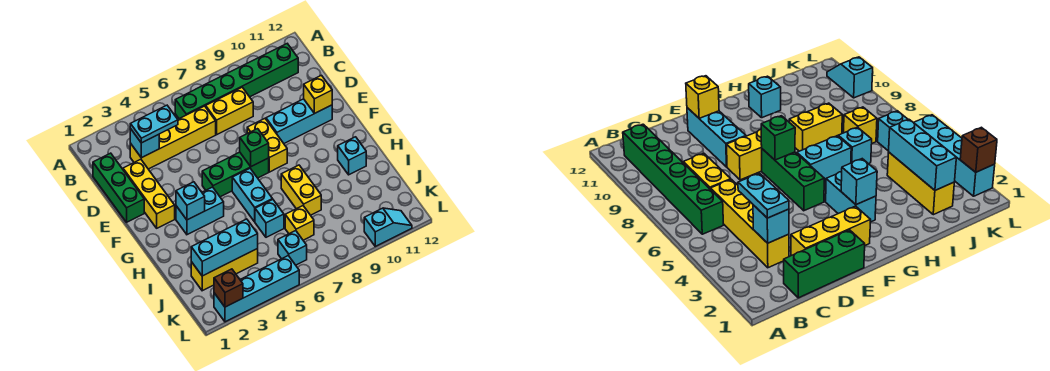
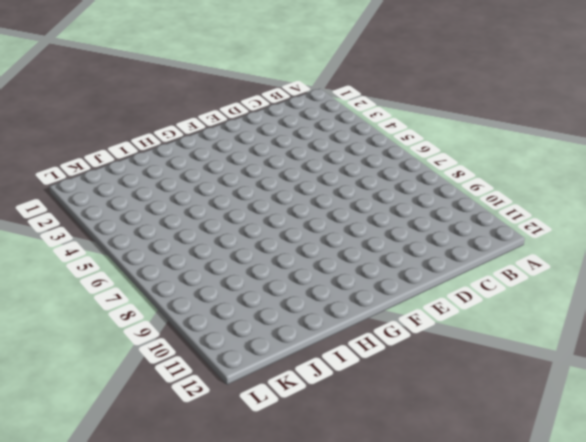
none -> green 1x6 brick [175,44,298,119]
none -> green 1x3 brick [93,153,144,222]
none -> yellow 1x4 brick [130,106,216,169]

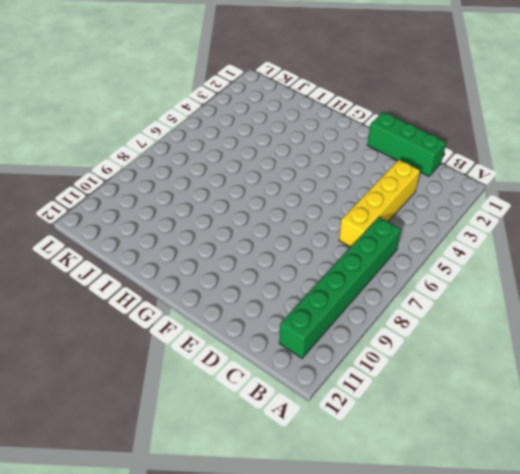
none -> yellow 1x2 brick [206,87,253,135]
none -> yellow 1x3 brick [123,159,175,228]
none -> yellow 1x2 brick [247,119,287,172]

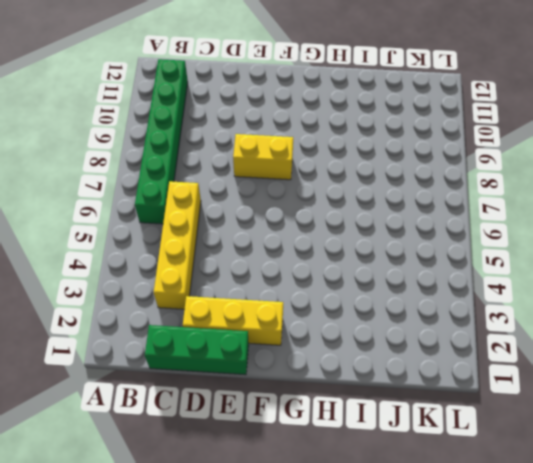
none -> yellow 1x2 brick [206,87,253,135]
none -> cyan 1x3 brick [266,99,332,143]
none -> green 1x3 brick [202,152,269,197]

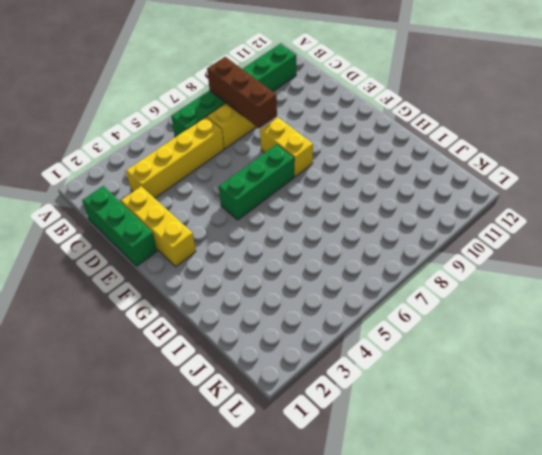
brown 1x3 brick [207,57,277,129] -> none
none -> cyan 1x3 brick [266,99,332,143]
none -> cyan 1x2 brick [176,187,224,235]
none -> cyan 1x2 brick [232,169,273,222]

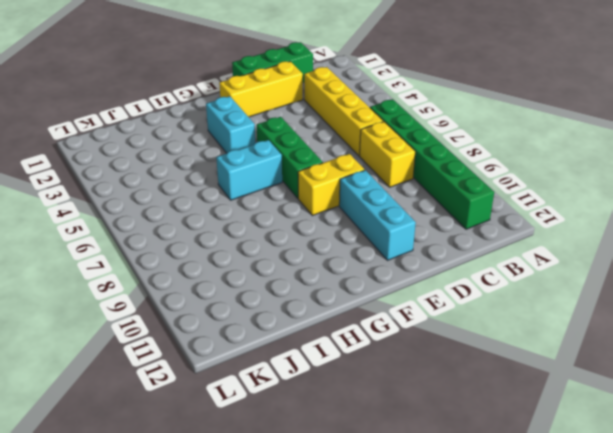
none -> yellow 1x2 brick [281,165,321,215]
none -> cyan 1x1 brick [338,137,366,175]
none -> cyan 1x1 brick [255,200,284,237]

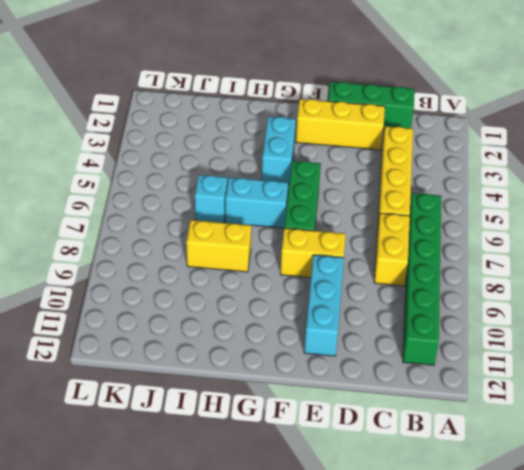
none -> cyan 1x1 brick [338,137,366,175]
none -> yellow 1x3 brick [191,249,258,291]
none -> yellow 1x1 brick [285,206,314,240]

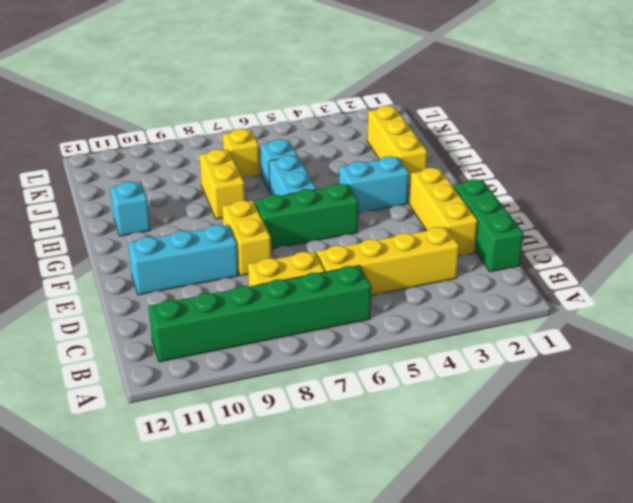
yellow 1x3 brick [367,106,427,185] -> yellow 1x3 brick turned to [191,249,258,291]
none -> cyan 1x1 brick [278,231,307,265]
none -> cyan 1x4 brick [214,256,299,322]
none -> cyan 1x2 slope [364,208,412,246]

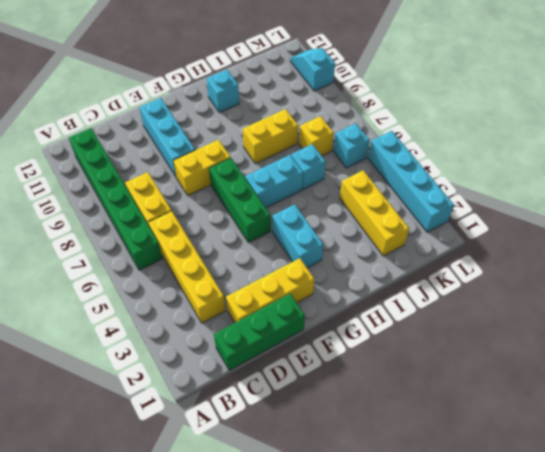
none -> cyan 1x1 brick [130,129,159,158]
none -> yellow 1x1 brick [304,75,332,114]
none -> green 1x1 brick [240,129,269,166]

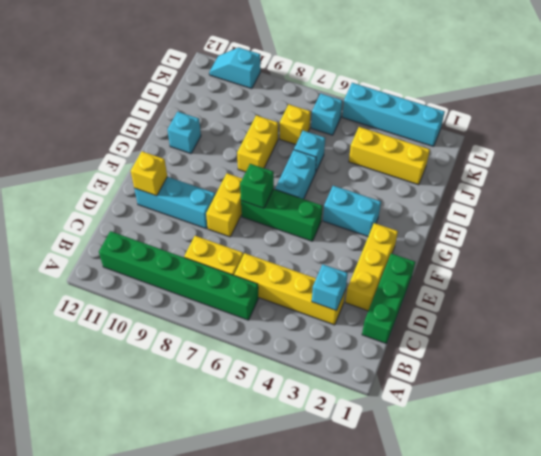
none -> cyan 1x1 brick [176,182,205,220]
none -> cyan 1x3 brick [191,219,258,276]
none -> brown 1x1 brick [214,269,243,307]

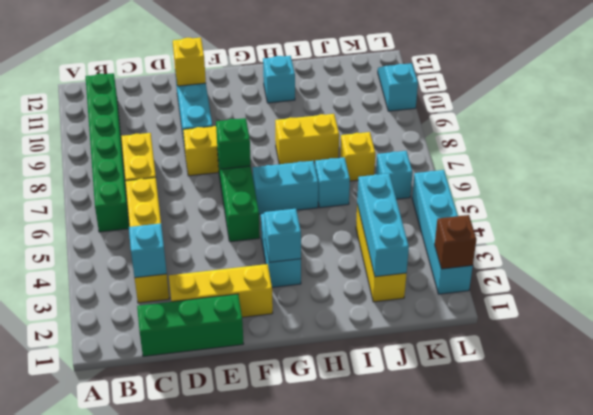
none -> cyan 1x2 plate [130,105,178,143]

